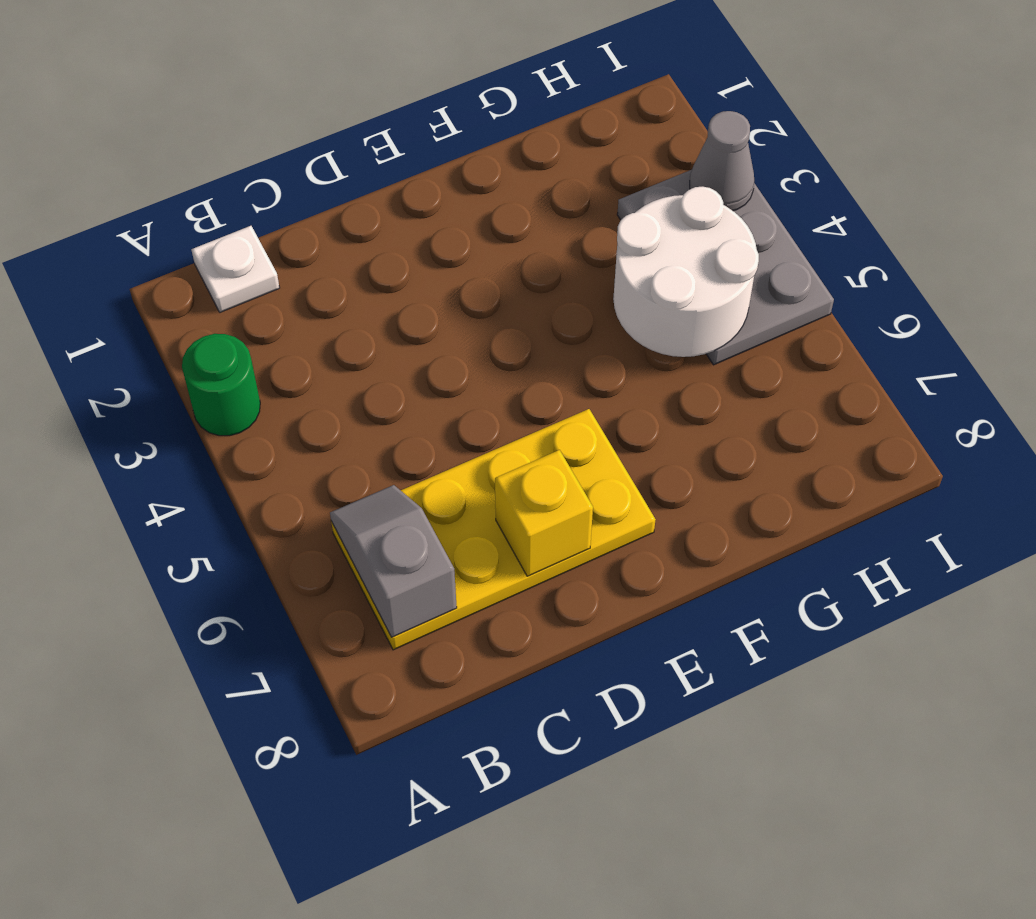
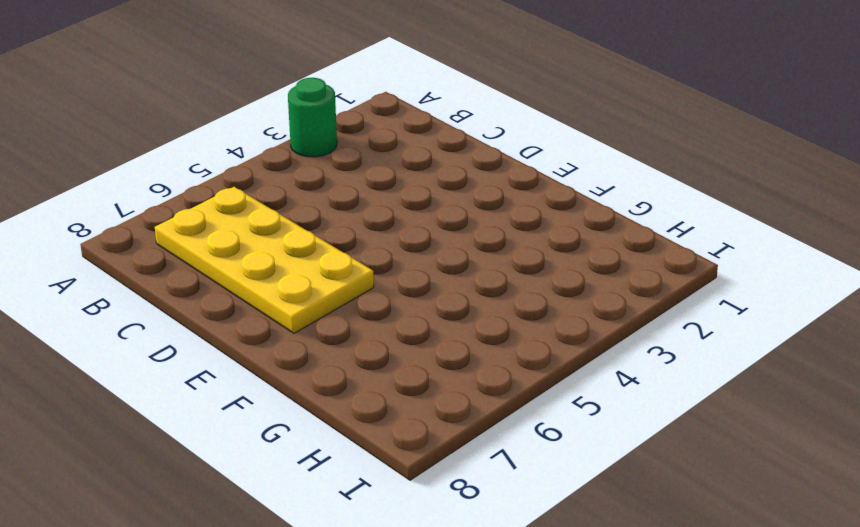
none -> white 1x1 plate [191,226,280,312]
none -> grey 2x3 plate [617,170,834,365]

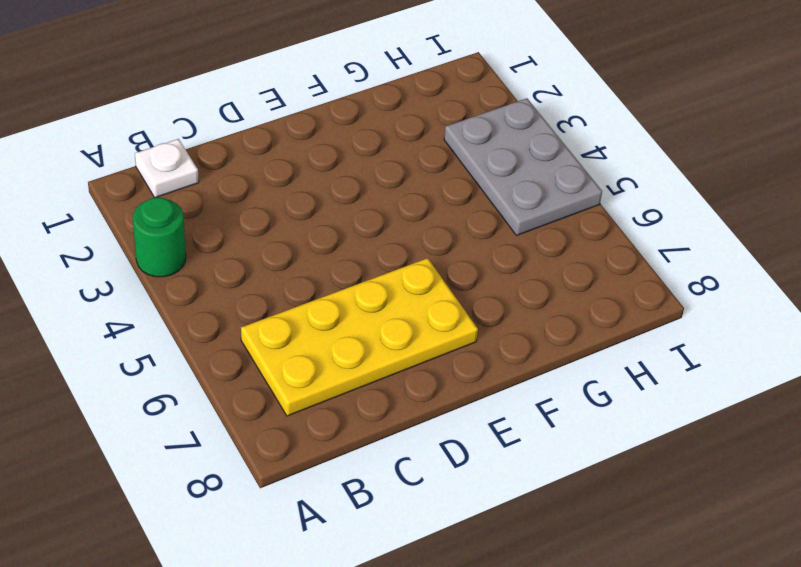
none -> grey 1x2 slope [330,485,457,637]
none -> yellow 1x1 brick [495,450,593,576]

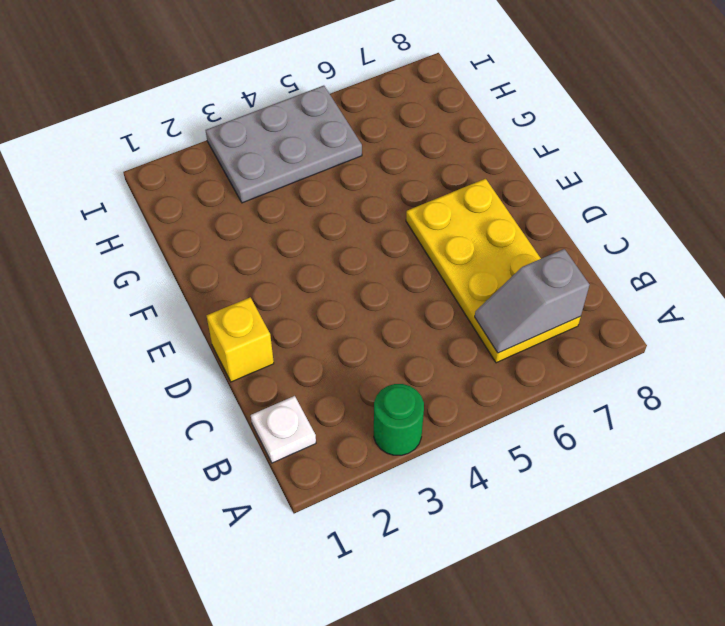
yellow 1x1 brick [207,297,274,382] -> yellow 1x1 brick moved to [495,450,593,576]
none -> white 2x2 round brick [613,187,759,357]
none -> grey 1x1 cone [690,111,754,211]

